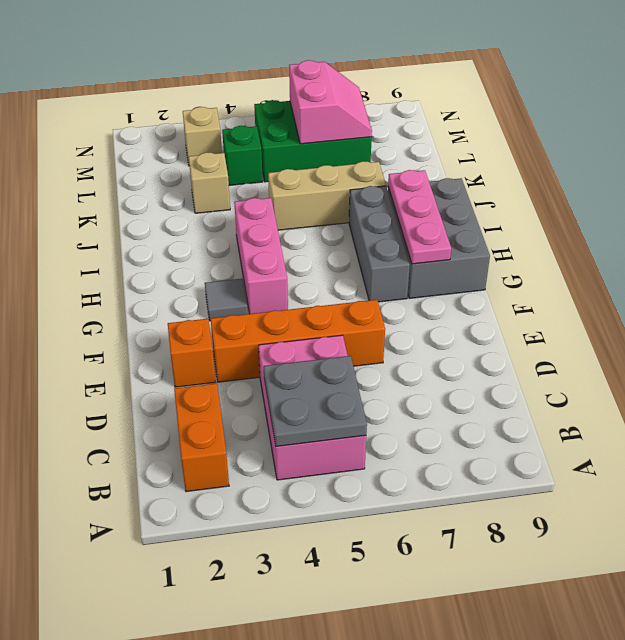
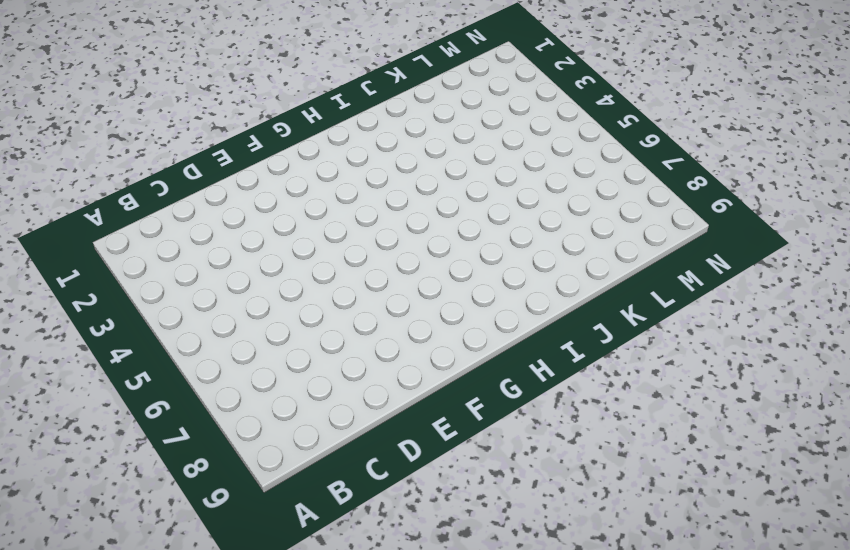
none -> orange 1x2 brick [174,383,229,492]
none -> pink 2x3 brick [259,335,366,480]
none -> orange 1x1 brick [168,319,215,387]

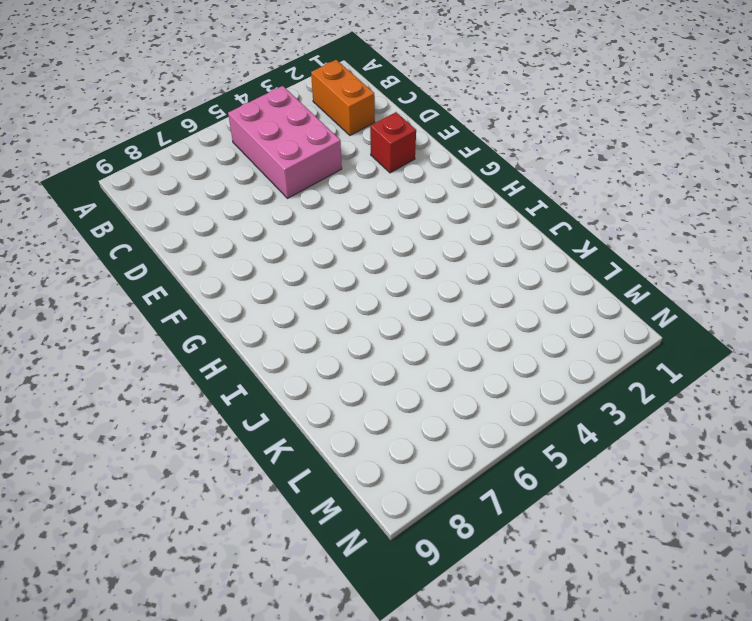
red 1x1 brick [370,112,416,173] -> orange 1x1 brick [168,319,215,387]
none -> orange 1x4 brick [211,300,385,382]
none -> grey 1x1 tile [205,279,248,321]
none -> pink 1x3 brick [234,198,288,314]

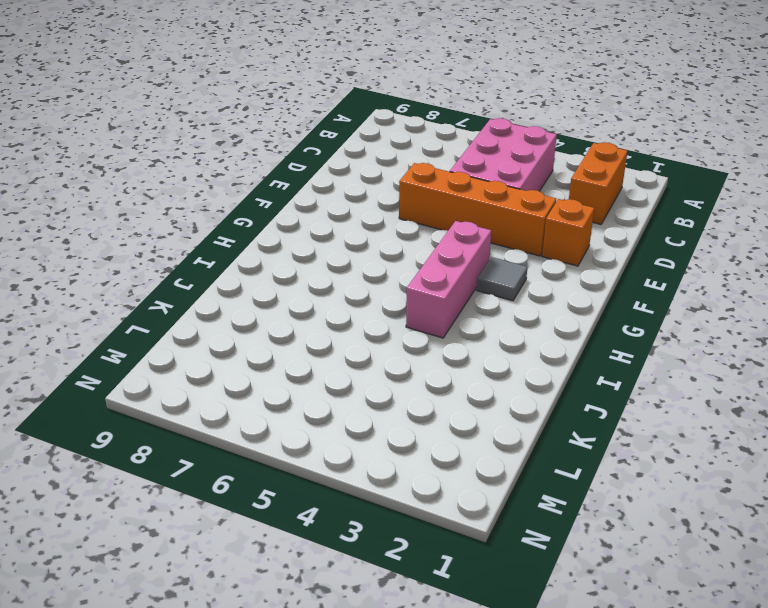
none -> grey 1x3 brick [349,186,410,302]
none -> grey 2x3 brick [388,178,490,299]
none -> tan 1x3 brick [268,161,386,230]

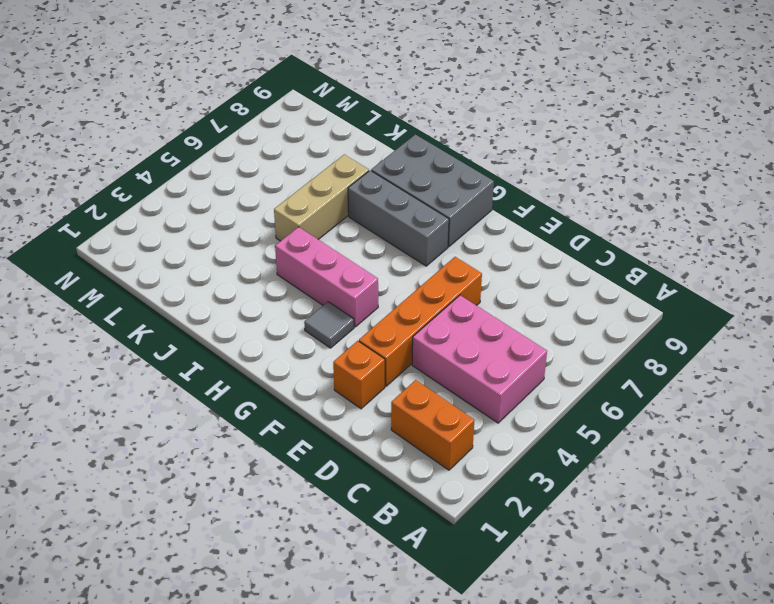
none -> tan 1x1 brick [189,152,230,213]
none -> green 1x1 brick [222,126,263,185]
none -> green 2x3 brick [254,100,372,182]

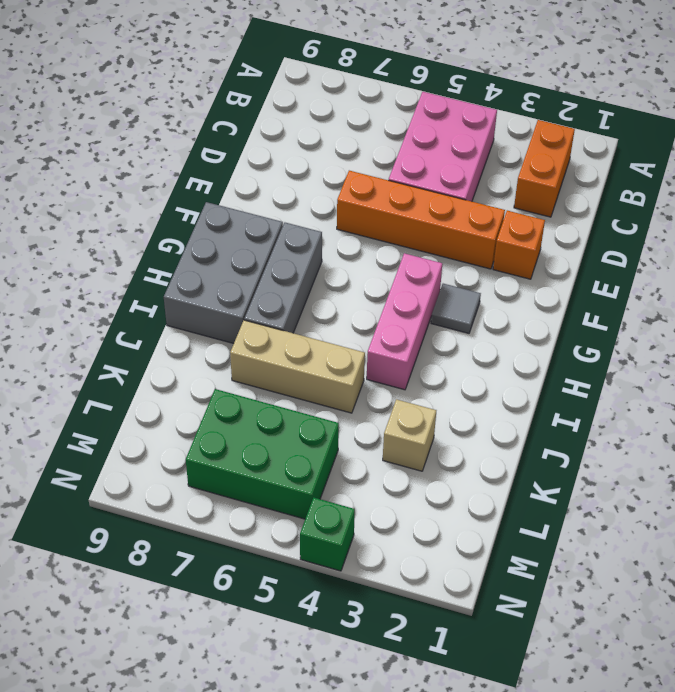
green 1x1 brick [300,498,355,571] -> green 1x1 brick moved to [222,126,263,185]
none -> tan 1x1 brick [183,107,222,166]
none -> grey 2x2 plate [264,356,367,446]
none -> pink 1x3 plate [388,170,451,264]

